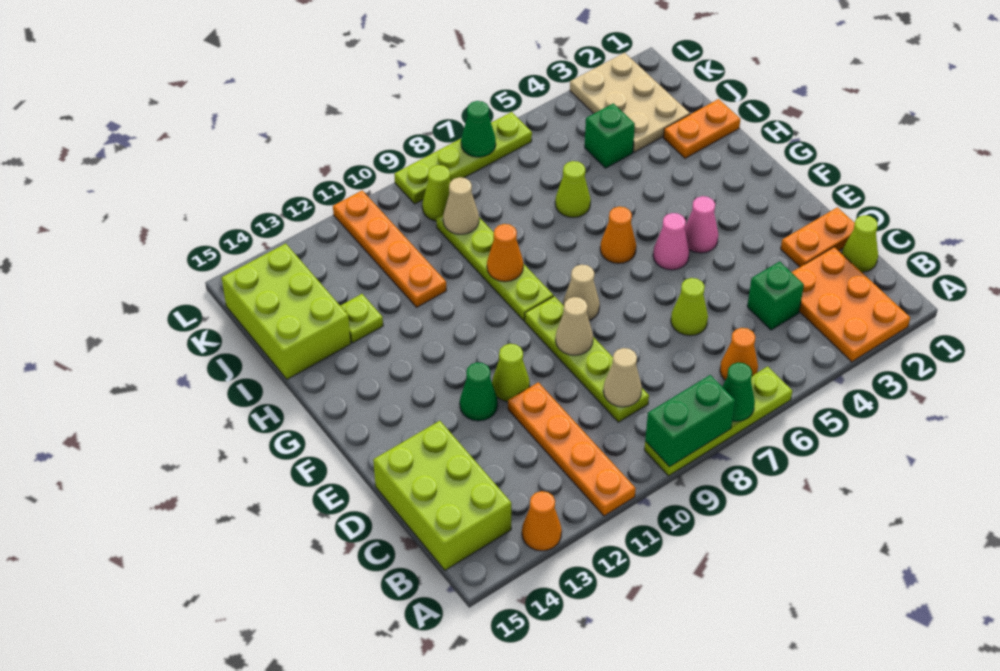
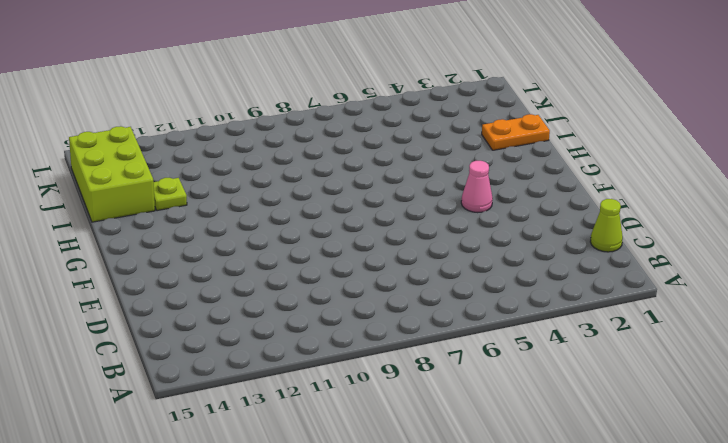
none -> orange 2x3 plate [791,247,910,362]
none -> lime 1x4 plate [644,366,792,476]
none -> orange 1x4 plate [508,382,636,516]
none -> orange 1x1 cone [522,491,562,551]

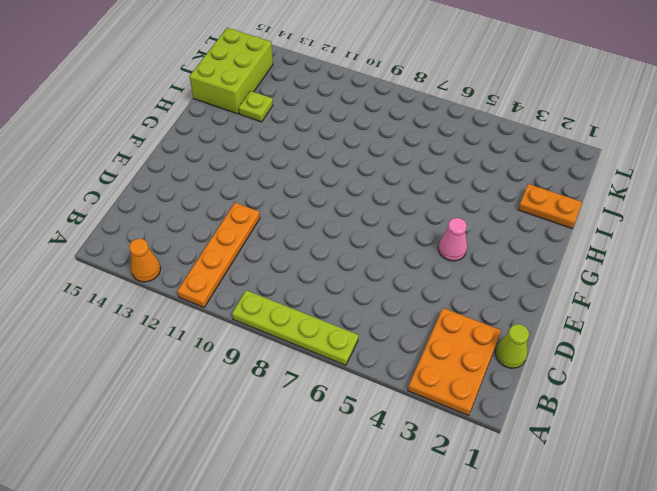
none -> orange 1x1 cone [720,328,758,380]
none -> lime 2x3 brick [373,421,511,570]
none -> green 1x1 brick [747,262,804,330]
none -> lime 1x4 plate [525,296,649,422]

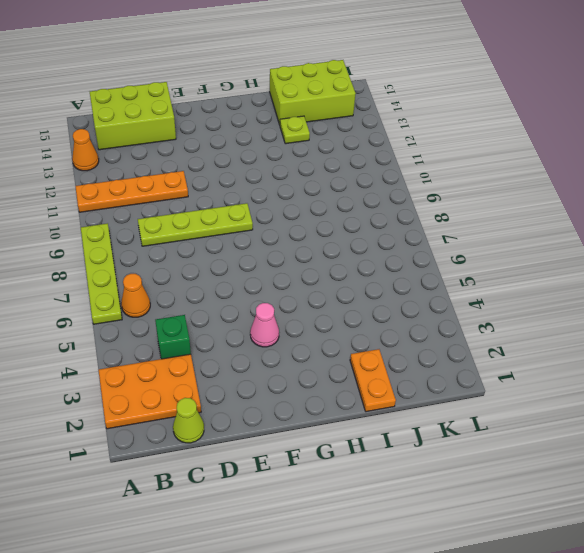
none -> orange 1x2 plate [781,207,855,267]
none -> lime 1x1 cone [671,278,708,336]
none -> lime 1x1 cone [492,344,530,402]
none -> green 1x1 cone [460,362,498,421]

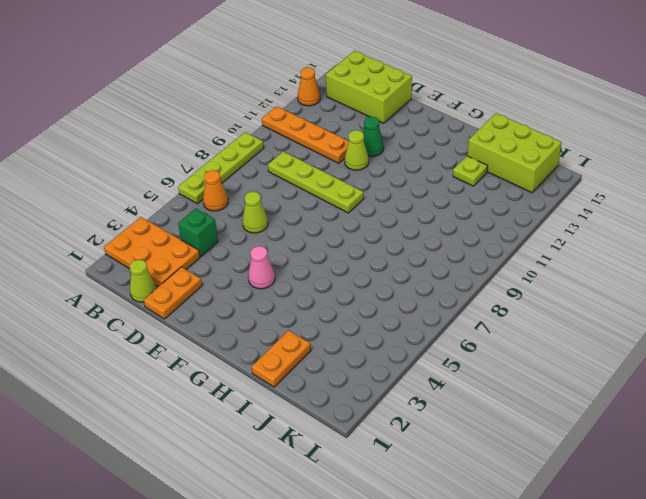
none -> pink 1x1 cone [653,213,689,270]
none -> tan 1x1 cone [563,265,600,320]
none -> orange 1x1 cone [600,207,636,263]
none -> lime 1x4 plate [436,215,553,321]

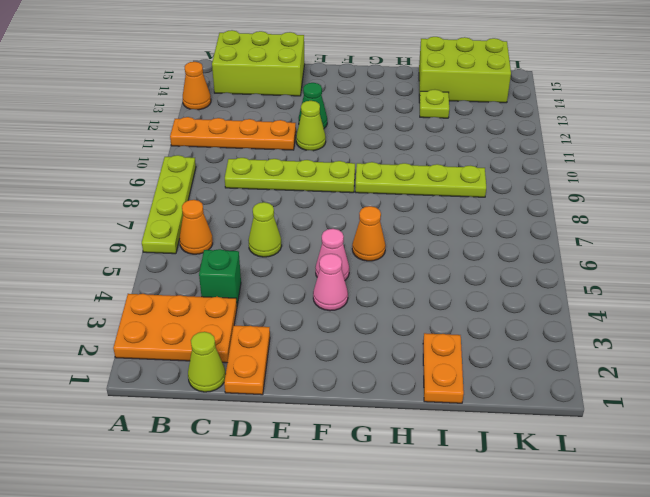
none -> tan 1x1 cone [563,265,600,320]
none -> lime 1x1 cone [555,161,591,217]
none -> orange 1x4 plate [333,191,446,307]
none -> tan 2x3 plate [570,53,690,153]

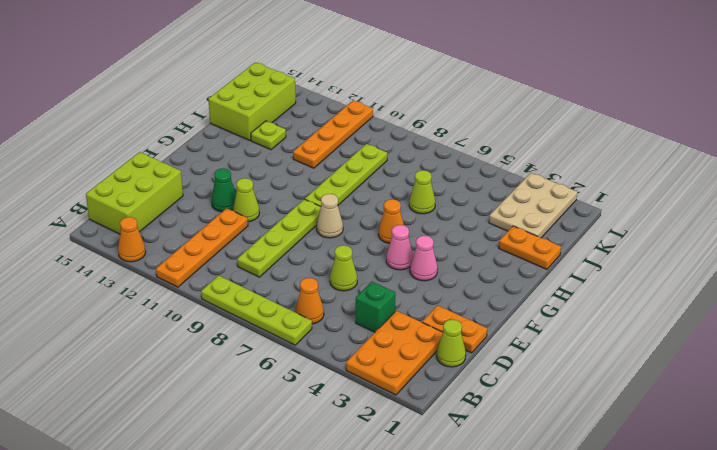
none -> green 1x1 brick [585,103,635,168]
none -> lime 1x1 cone [422,165,451,221]
none -> lime 1x4 plate [394,112,532,204]
none -> green 1x1 cone [722,362,755,421]

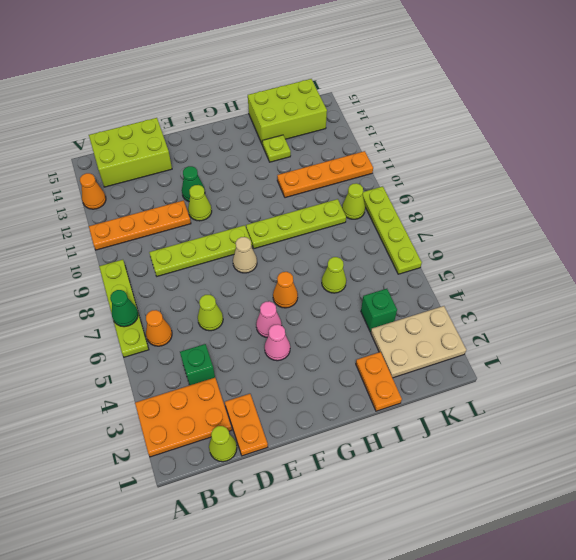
none -> green 1x2 brick [645,375,735,467]
none -> tan 1x1 cone [603,348,642,407]
none -> tan 1x1 cone [556,297,593,355]
none -> orange 1x1 cone [487,224,523,282]

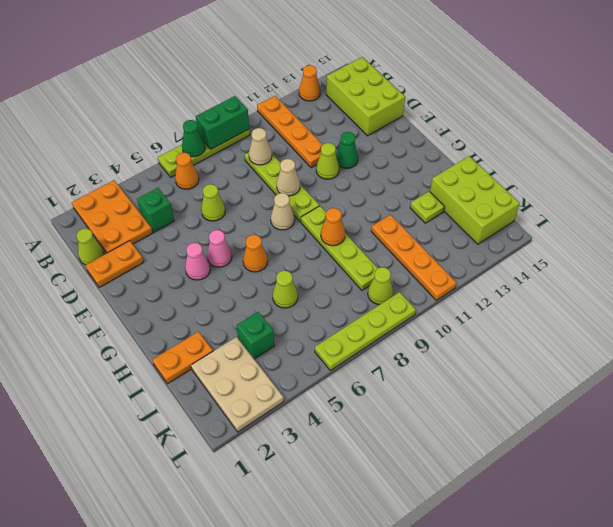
none -> tan 1x1 cone [443,177,479,234]
none -> green 1x1 cone [461,101,496,157]

